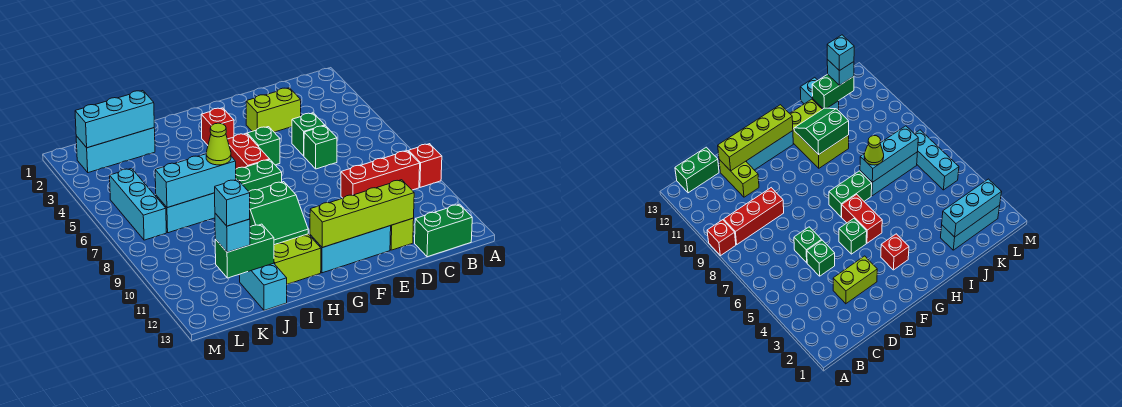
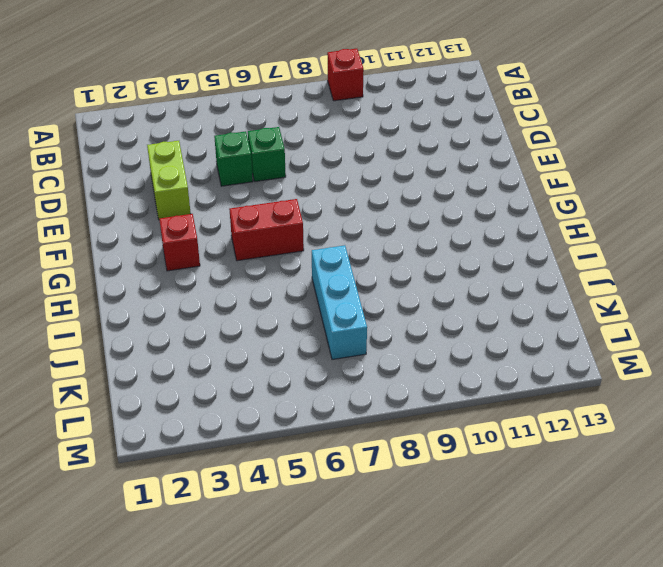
none -> red 1x3 brick [341,151,420,198]
none -> green 1x2 brick [415,204,472,257]
none -> lime 1x2 brick [390,218,414,250]

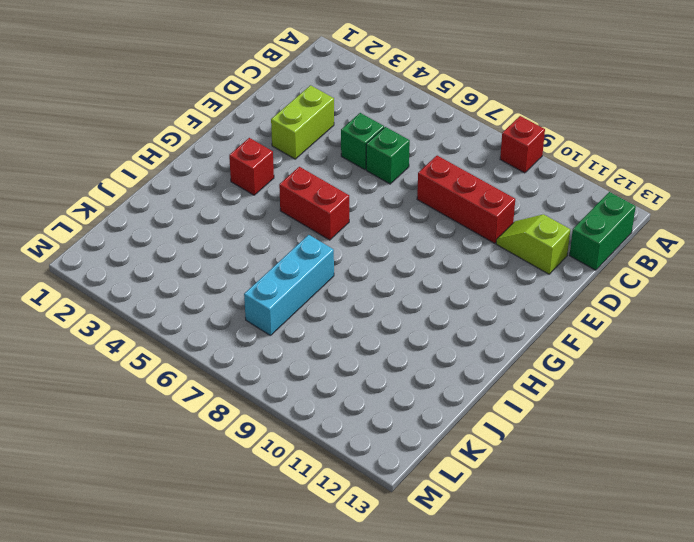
red 1x3 brick [417,156,515,243] -> red 1x3 brick turned to [341,151,420,198]
lime 1x2 slope [496,214,570,274] -> lime 1x2 brick [390,218,414,250]
none -> cyan 1x3 brick [310,226,391,273]
none -> green 1x1 brick [247,127,280,165]
none -> green 1x2 brick [236,160,282,192]

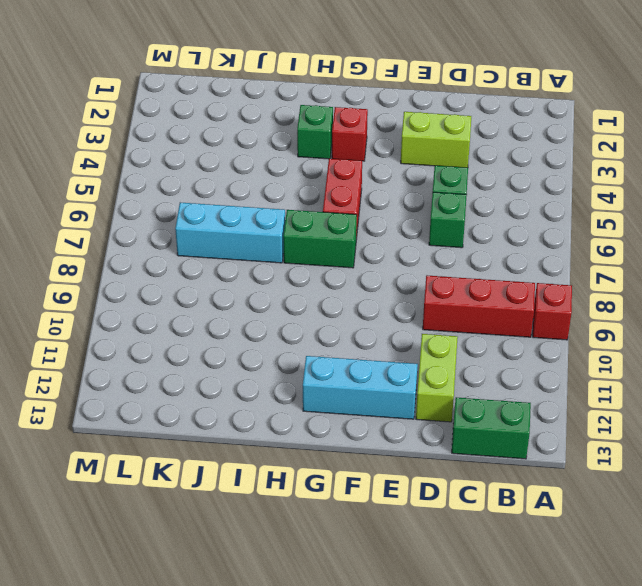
green 1x1 brick [297,105,333,159] -> green 1x1 brick moved to [247,127,280,165]
none -> lime 2x3 brick [274,234,321,284]
none -> cyan 1x3 brick [76,128,155,173]
none -> cyan 1x2 brick [240,263,287,310]

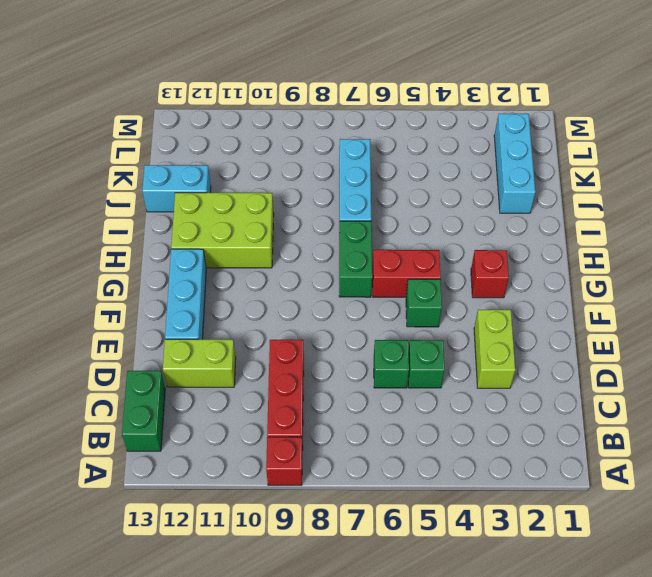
none -> cyan 1x3 brick [110,168,166,240]
none -> lime 1x4 brick [310,180,414,248]
none -> green 2x2 slope [249,182,308,245]

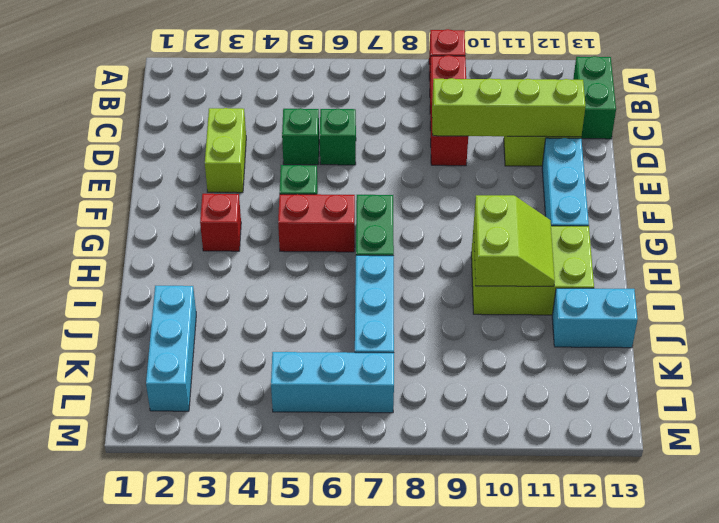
lime 1x4 brick [432,78,586,137] -> lime 1x4 brick turned to [310,180,414,248]
lime 2x2 slope [474,195,555,286] -> green 2x2 slope [249,182,308,245]
none -> cyan 1x3 brick [155,154,236,208]
none -> cyan 1x3 brick [75,91,154,148]
none -> green 1x2 brick [215,224,274,278]

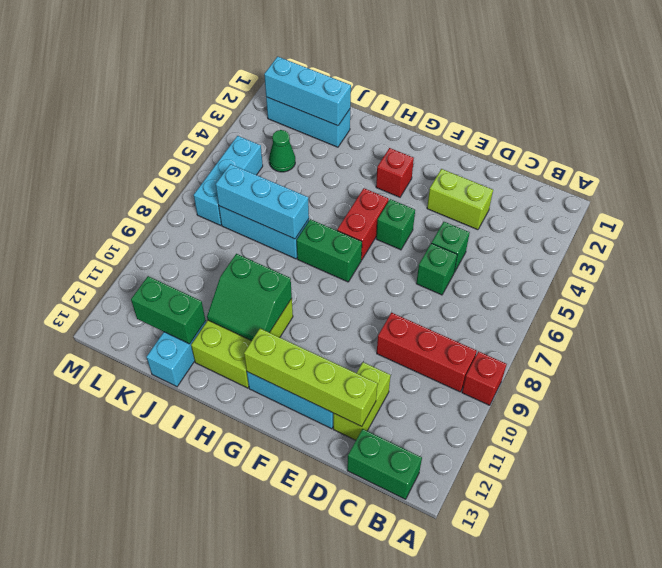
green 1x1 cone [269,130,295,172] -> none
none -> lime 1x1 cone [206,123,231,165]
none -> cyan 1x1 brick [215,213,250,252]
none -> cyan 1x1 brick [215,179,250,226]

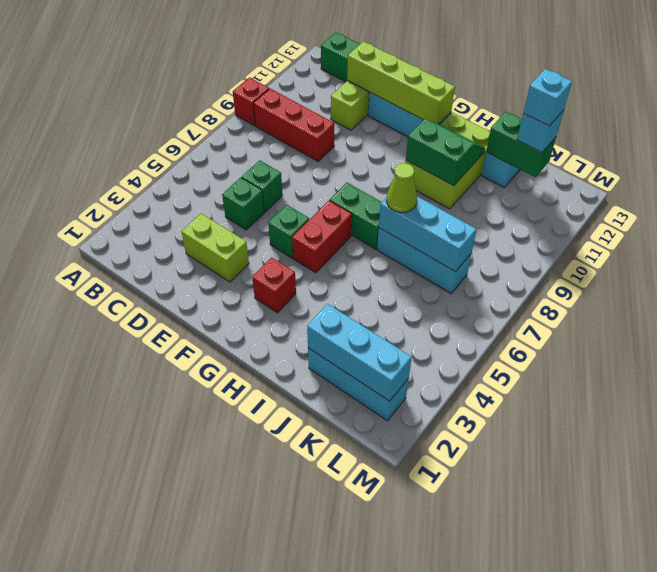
none -> cyan 1x3 brick [110,168,166,240]

